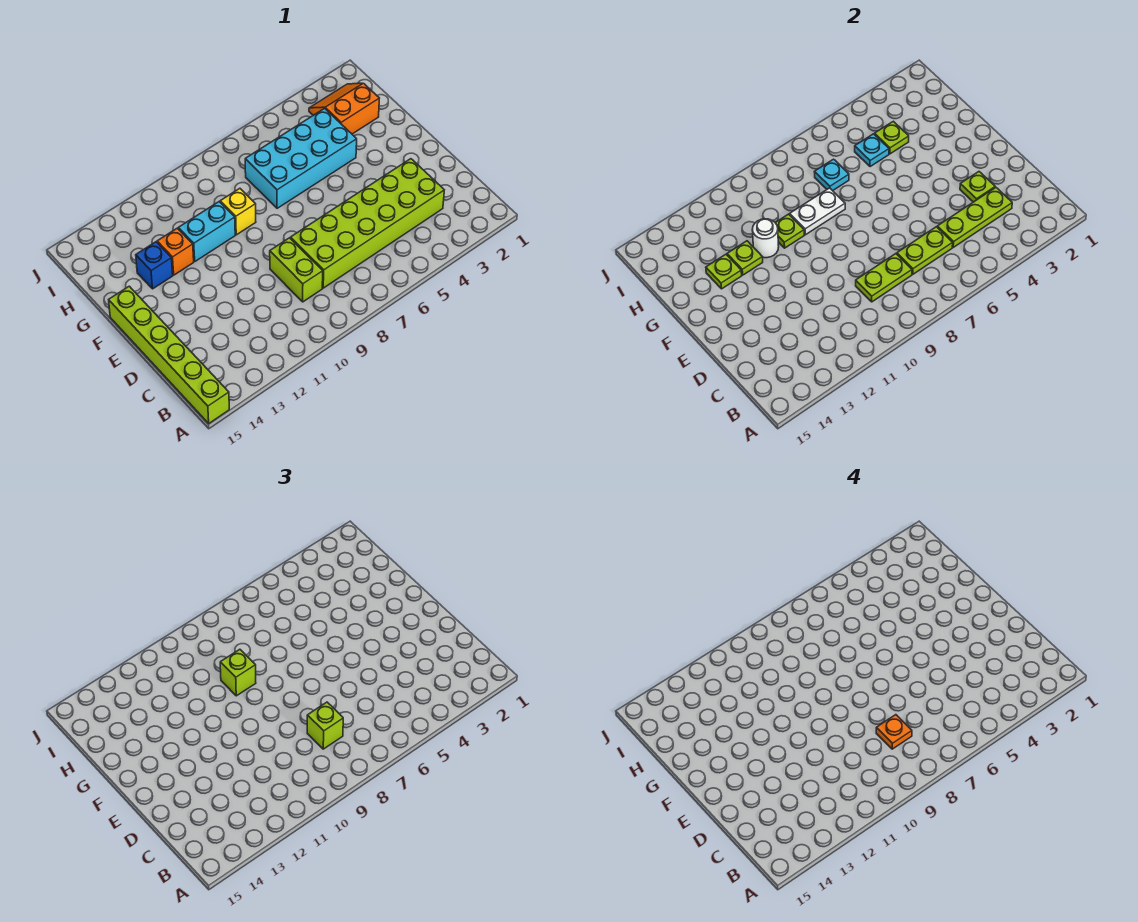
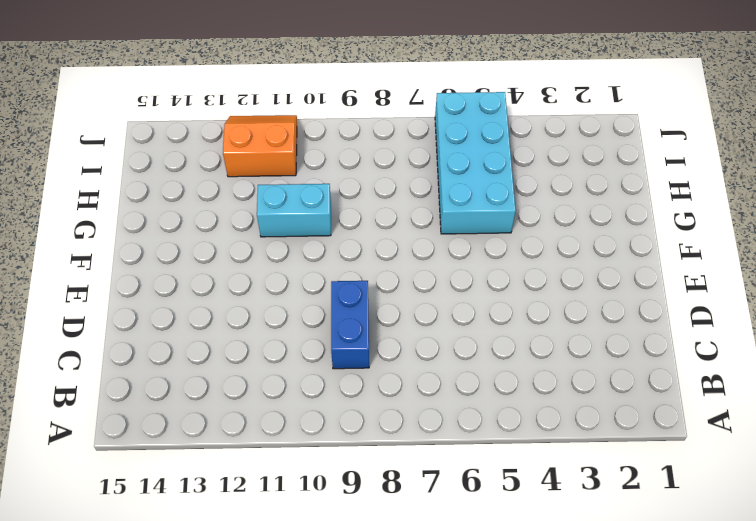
blue 1x2 brick [331,281,369,369] -> lime 1x2 brick [270,238,323,302]
cyan 2x4 brick [435,92,516,234] -> cyan 2x4 brick turned to [245,109,357,208]
orange 2x2 slope [223,115,297,177] -> orange 2x2 slope moved to [309,83,379,134]
none -> lime 1x6 brick [109,286,229,423]
none -> lime 2x6 brick [291,159,444,288]
none -> yellow 1x1 brick [220,188,256,235]

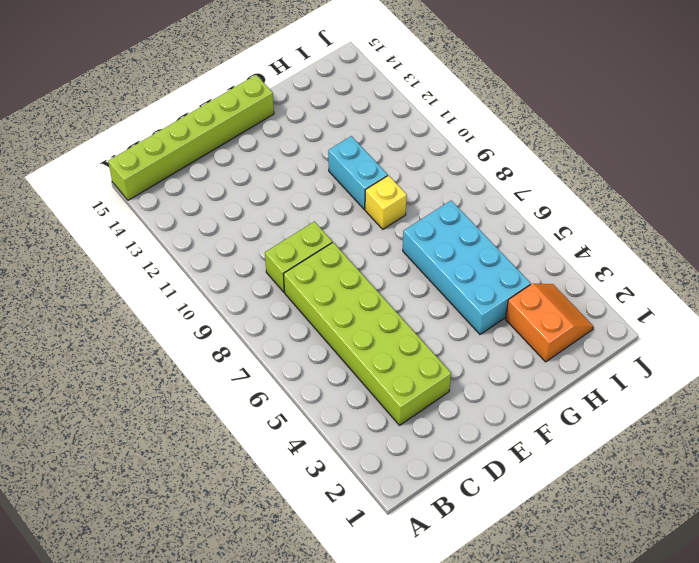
none -> orange 1x1 brick [157,228,194,275]
none -> blue 1x1 brick [136,242,173,289]
none -> lime 1x3 plate [937,187,1012,247]

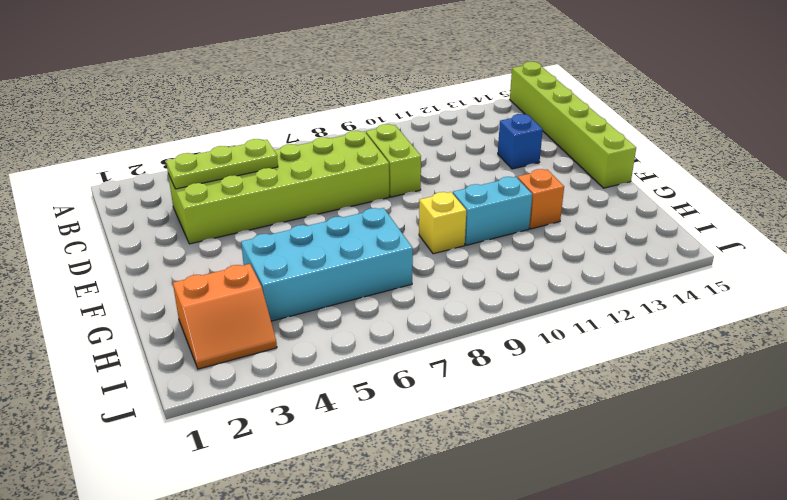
blue 1x1 brick [498,114,543,169] -> blue 1x1 brick moved to [136,242,173,289]
none -> lime 1x2 plate [897,227,953,274]
none -> lime 1x2 plate [856,254,912,302]
none -> lime 1x1 plate [960,172,995,202]

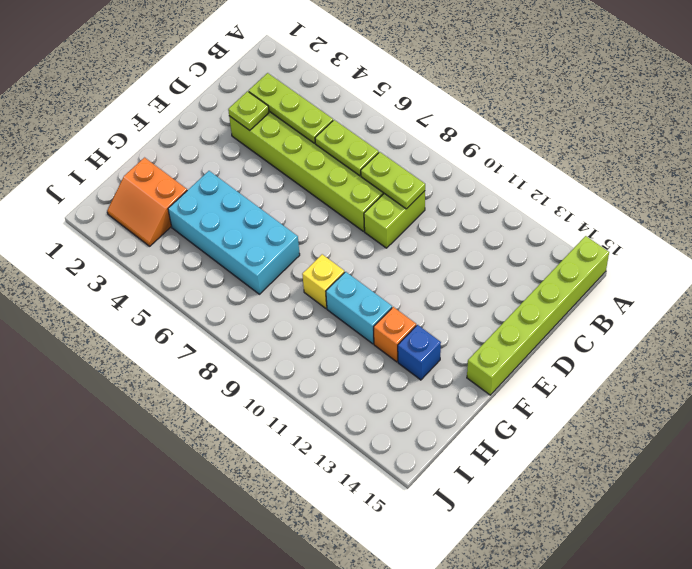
none -> white 1x2 plate [790,188,845,235]
none -> lime 1x1 plate [775,214,804,248]
none -> white 1x1 round brick [752,219,779,258]

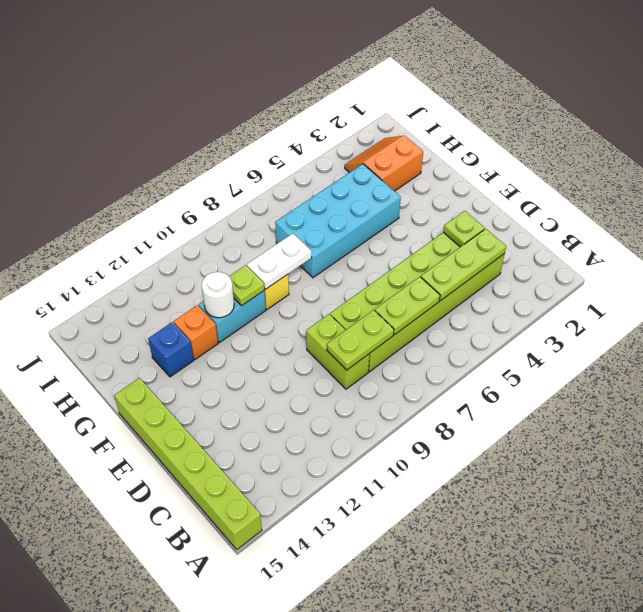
none -> lime 1x1 plate [727,241,763,275]
none -> lime 1x1 plate [706,254,742,289]
none -> lime 1x1 plate [875,121,909,154]

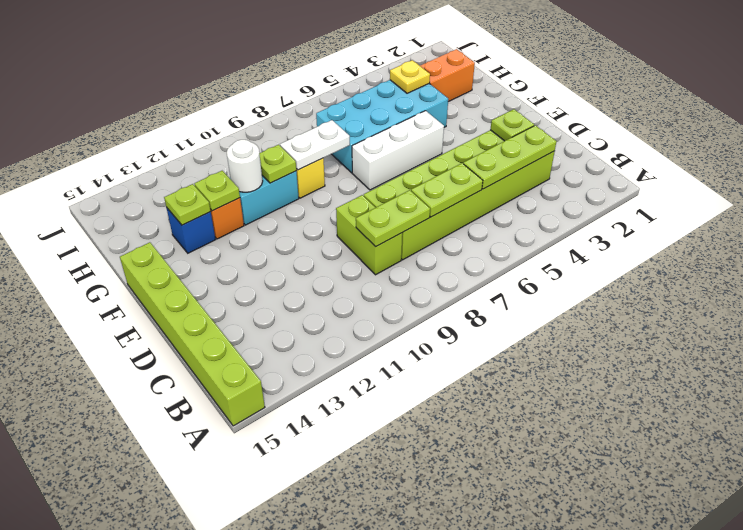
white 1x3 brick [352,111,444,190] -> none
yellow 1x1 plate [390,60,430,93] -> lime 1x1 plate [875,121,909,154]
none -> cyan 1x1 plate [855,134,889,167]
none -> cyan 1x1 plate [815,159,849,191]
none -> lime 1x1 brick [307,702,343,749]

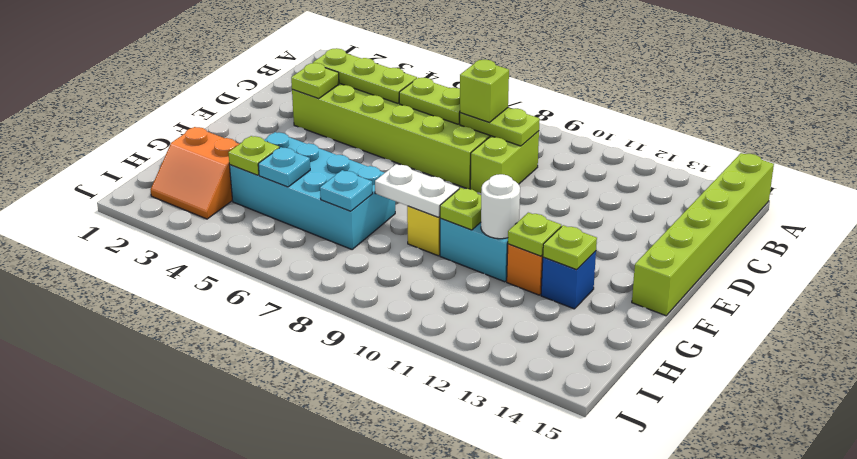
none -> lime 1x1 brick [220,649,256,696]
none -> orange 1x1 plate [876,715,912,749]

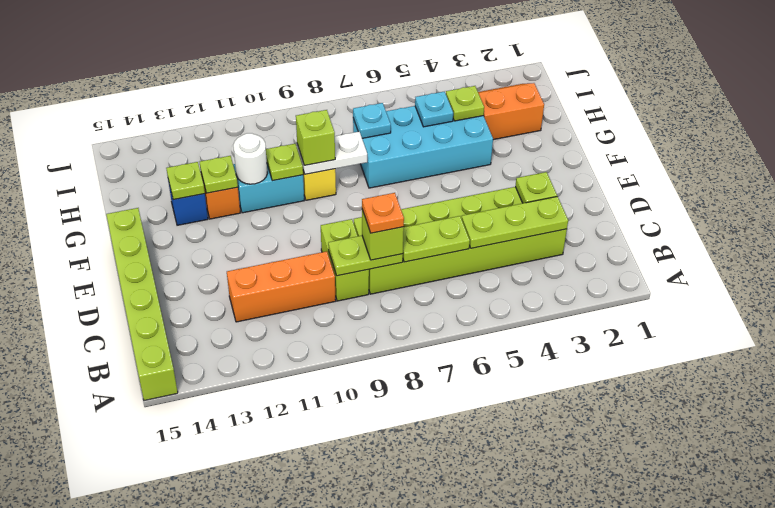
orange 1x3 brick [227,251,336,322] -> none

